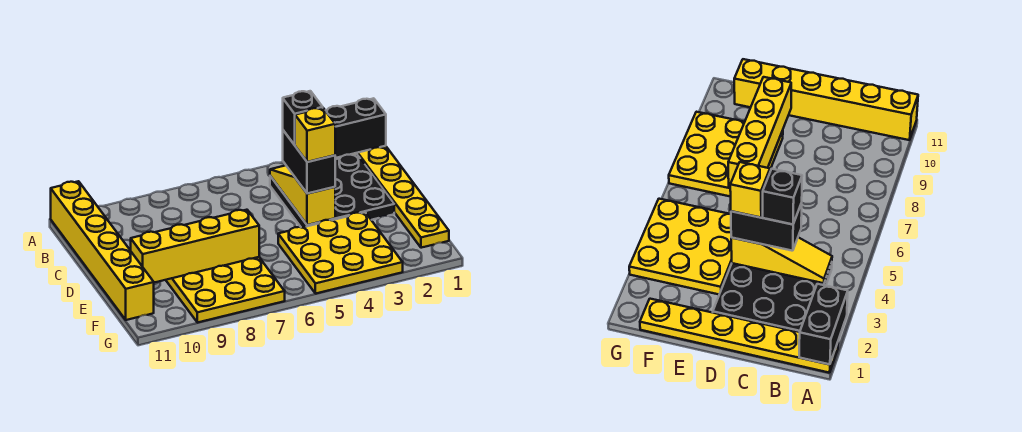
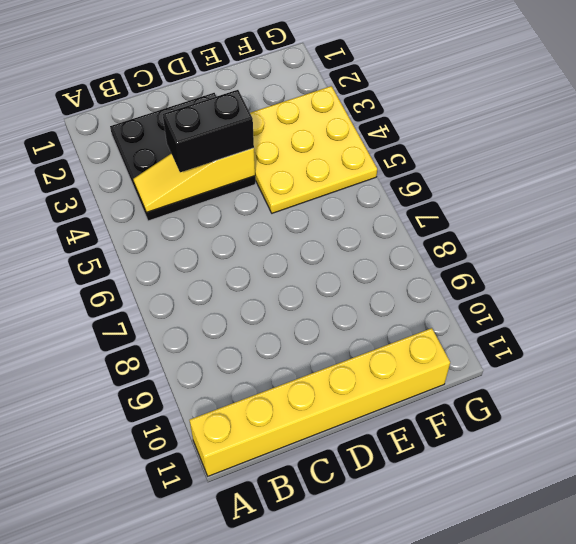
none -> yellow 1x6 plate [351,146,449,248]
none -> yellow 3x3 plate [166,257,285,323]

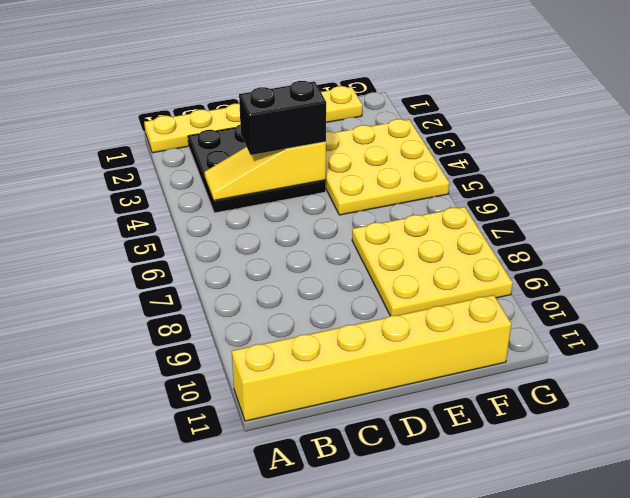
none -> black 1x2 brick [325,98,386,158]
none -> yellow 1x4 brick [131,210,259,283]

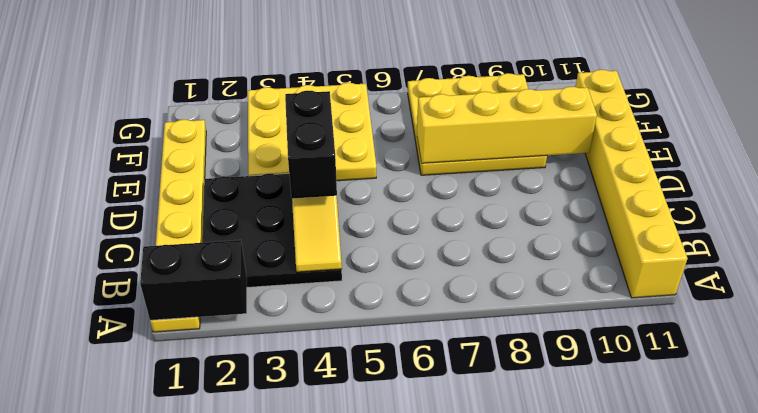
none -> black 1x1 brick [283,91,323,145]
none -> yellow 1x1 brick [295,108,335,162]

